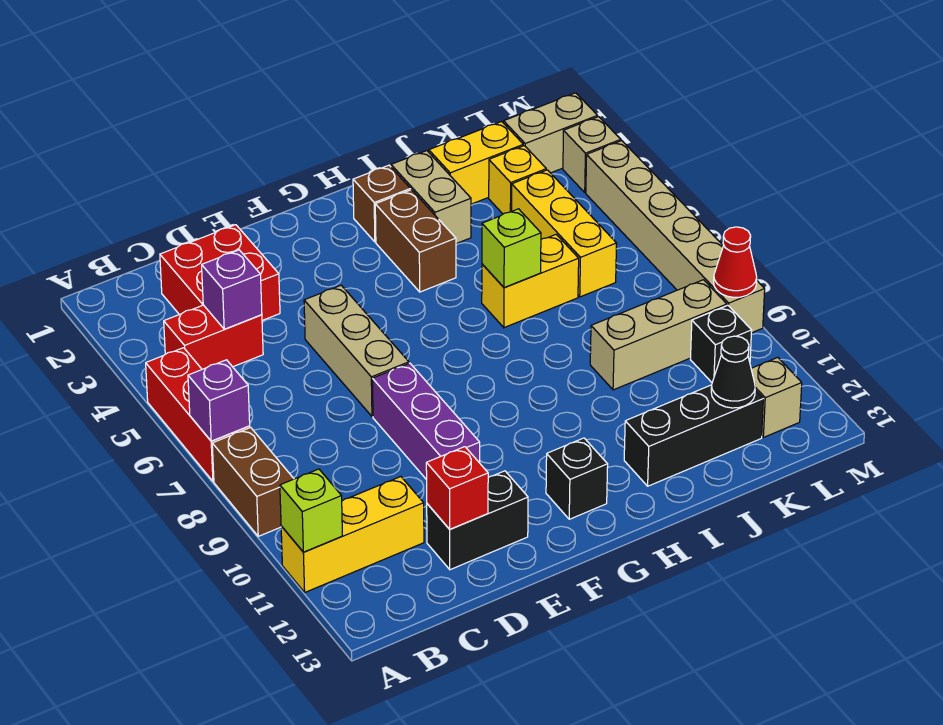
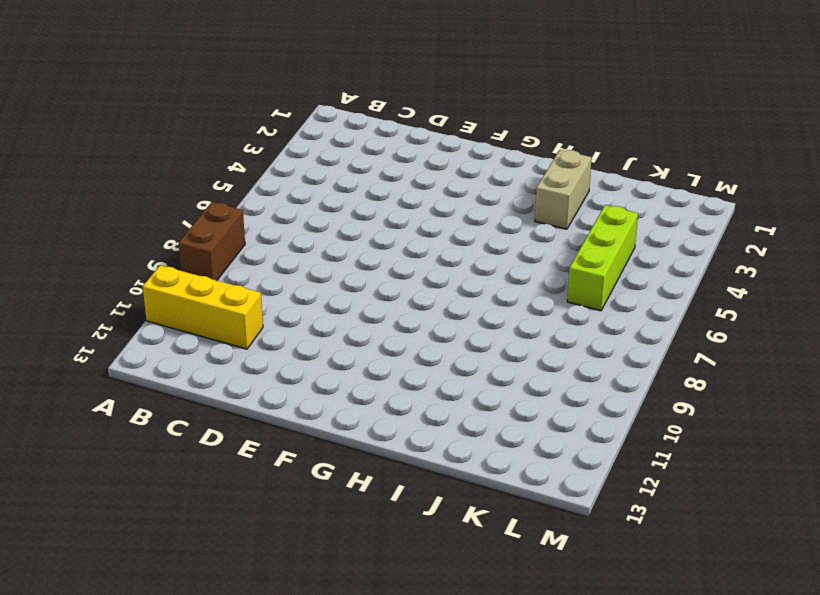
lime 1x3 brick [567,205,638,311] -> yellow 1x3 brick [512,170,617,297]
none -> red 1x3 brick [146,348,250,481]
none -> red 1x2 brick [164,305,263,369]
none -> red 2x2 brick [160,225,280,320]
none -> black 1x2 brick [427,471,528,570]

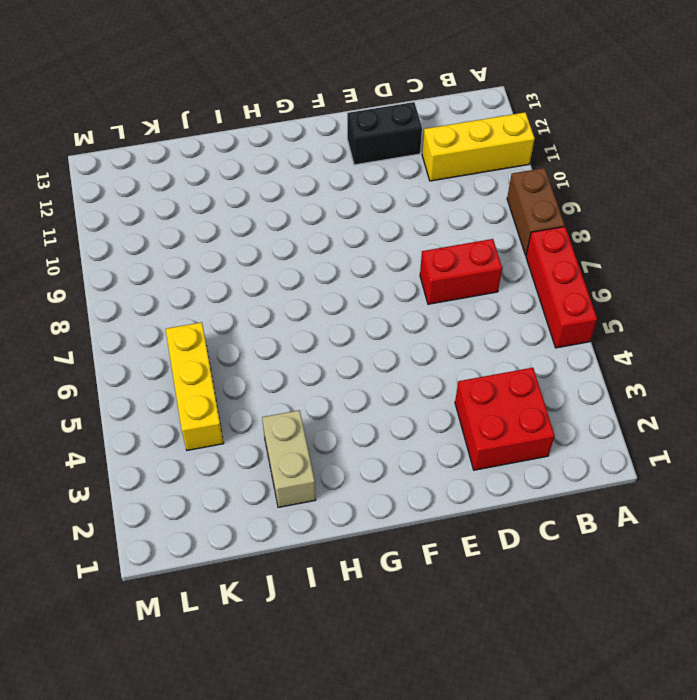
red 1x2 brick [420,239,502,304] -> red 1x2 brick moved to [164,305,263,369]
none -> tan 1x3 brick [304,285,409,417]
none -> purple 1x3 brick [372,363,480,480]
none -> black 1x1 brick [546,438,608,519]
none -> brown 1x1 brick [353,165,411,242]

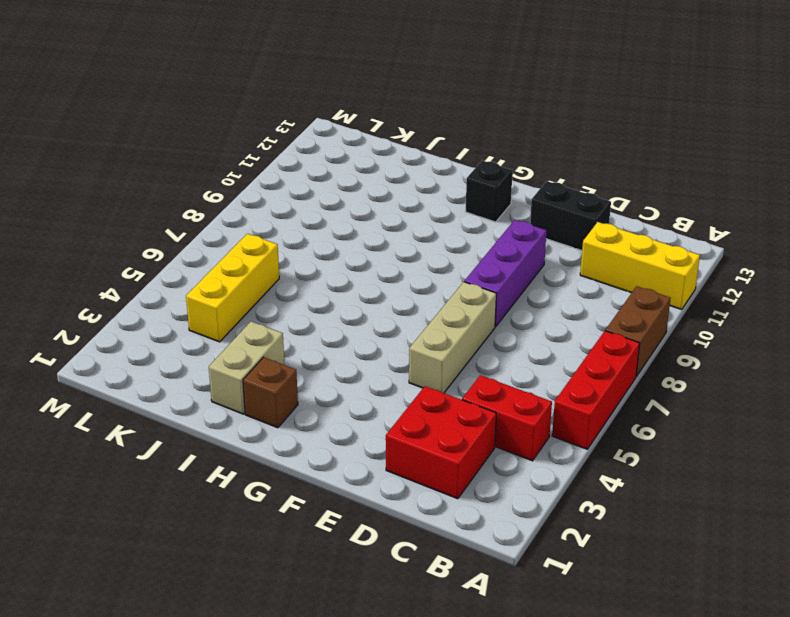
none -> brown 1x2 brick [375,190,456,292]
none -> yellow 1x2 brick [482,234,579,328]
none -> black 1x3 brick [624,385,763,486]
none -> yellow 1x2 brick [429,122,523,204]

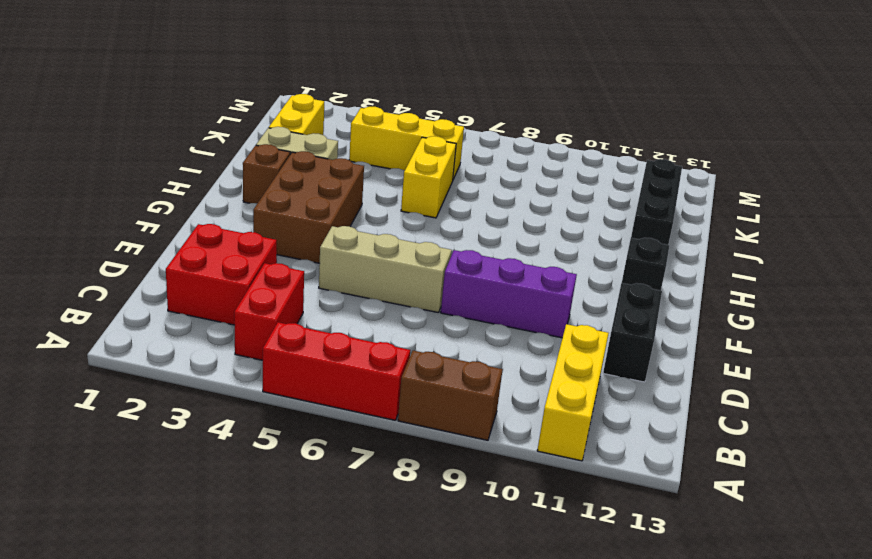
brown 2x3 brick [253,151,364,263] -> brown 1x2 brick [375,190,456,292]
none -> tan 1x3 brick [590,280,727,390]
none -> yellow 1x1 brick [489,146,546,214]
none -> tan 1x2 brick [504,93,598,173]
none -> black 1x1 brick [690,305,752,382]

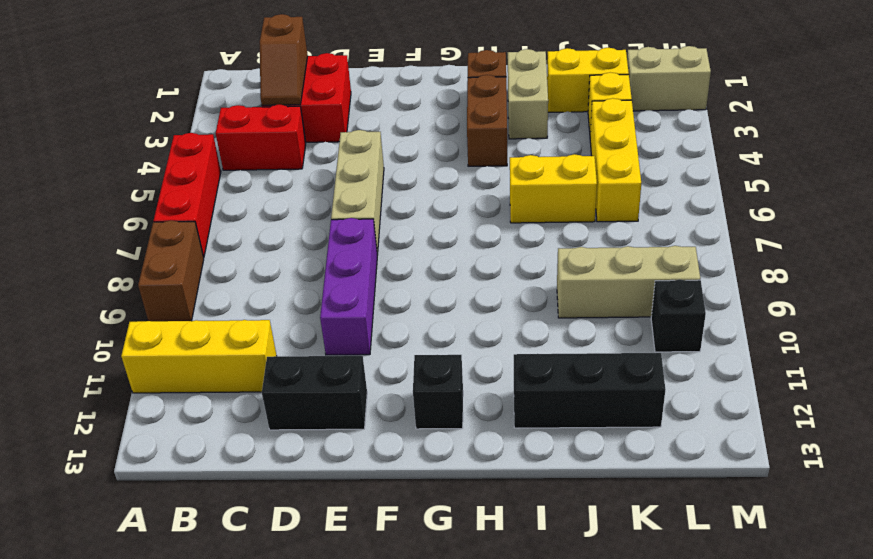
brown 1x2 slope [260,14,308,105] -> none
none -> tan 1x1 brick [751,357,802,437]
none -> tan 1x1 brick [563,117,621,192]
none -> tan 1x6 brick [586,141,765,333]
none -> purple 1x1 brick [188,360,250,441]

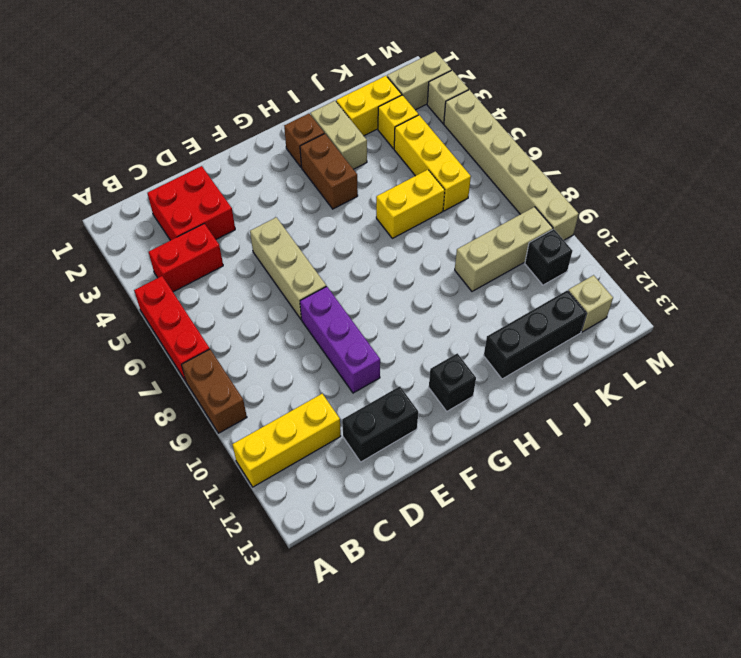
none -> purple 1x1 brick [188,360,250,441]
none -> lime 1x1 brick [280,469,342,552]
none -> purple 1x1 brick [202,250,262,329]
none -> red 1x1 brick [426,447,488,529]

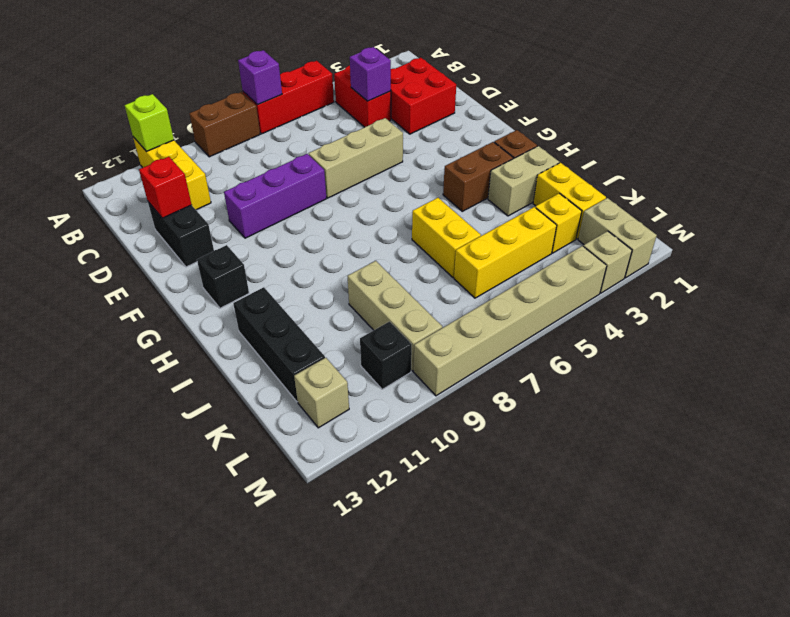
none -> lime 1x1 brick [482,209,541,288]
none -> black 1x1 cone [711,336,755,408]
none -> red 1x1 cone [714,227,757,297]

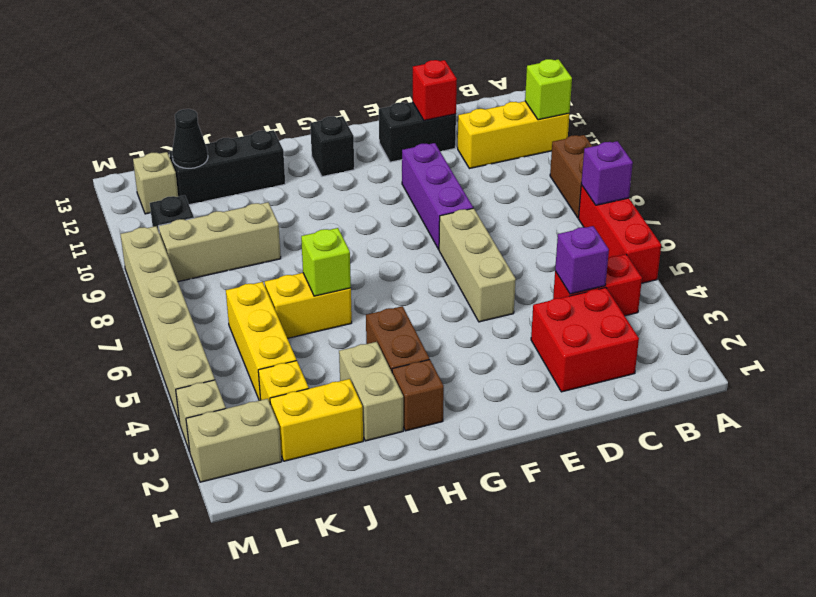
none -> red 1x1 cone [714,227,757,297]

